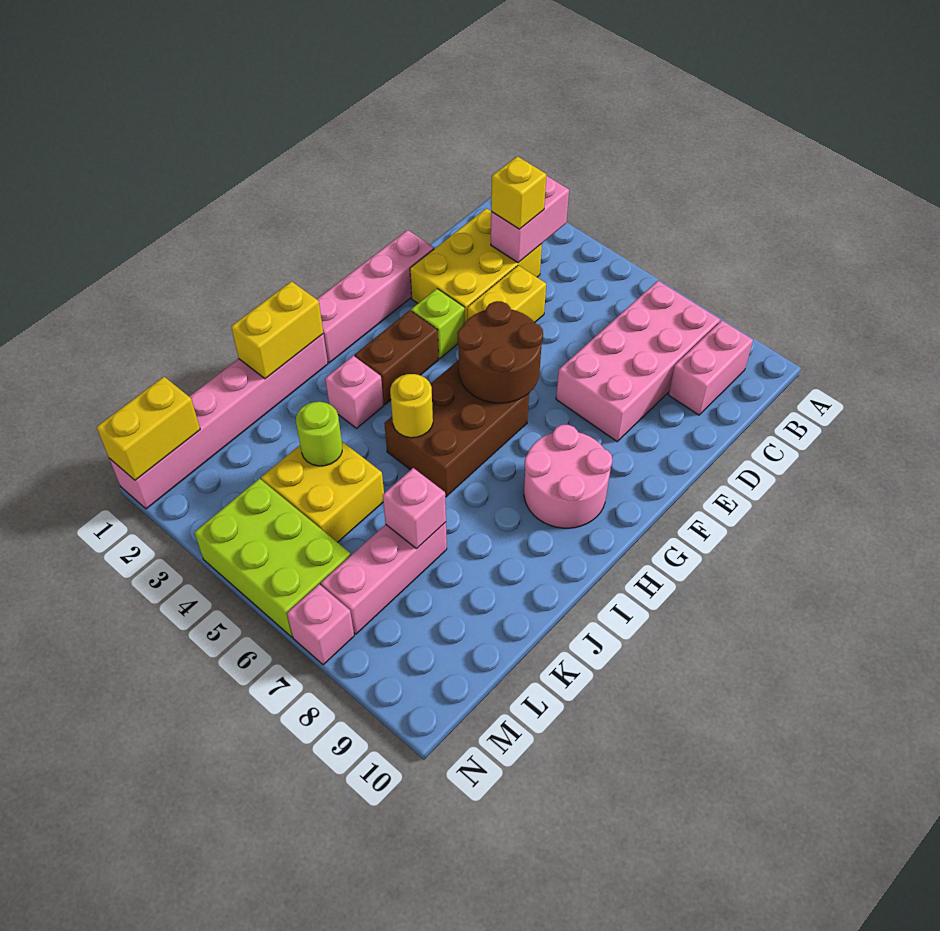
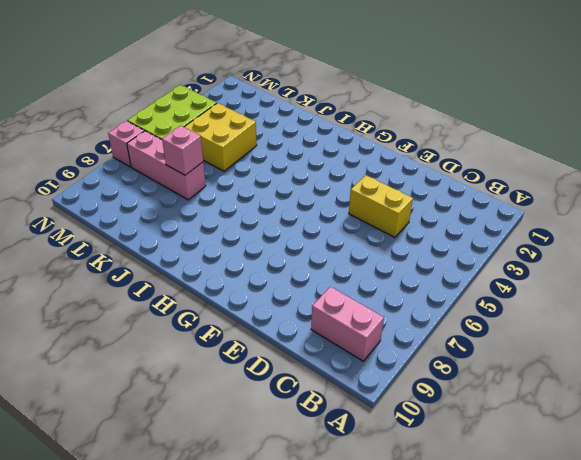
none -> pink 2x4 brick [556,281,720,442]
none -> yellow 2x3 brick [410,208,542,322]
none -> pink 1x4 brick [317,230,434,363]

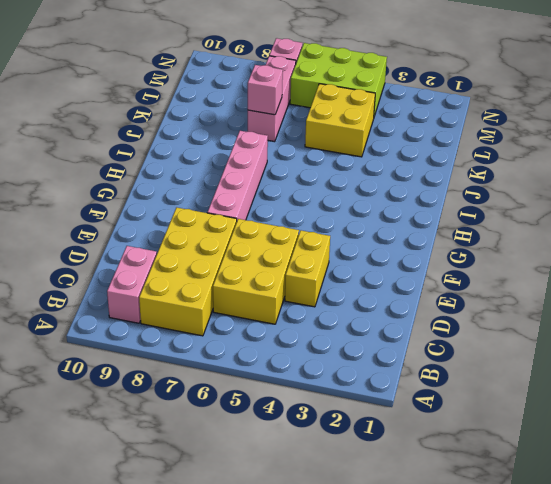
yellow 2x4 brick [139,207,237,336] -> pink 2x4 brick [556,281,720,442]
yellow 2x3 brick [213,219,299,324] -> yellow 2x3 brick moved to [410,208,542,322]
pink 1x4 brick [207,131,268,220] -> pink 1x4 brick moved to [317,230,434,363]
none -> lime 1x1 brick [411,289,465,359]
none -> brown 1x2 brick [355,310,438,405]
none -> brown 2x3 brick [384,360,529,497]

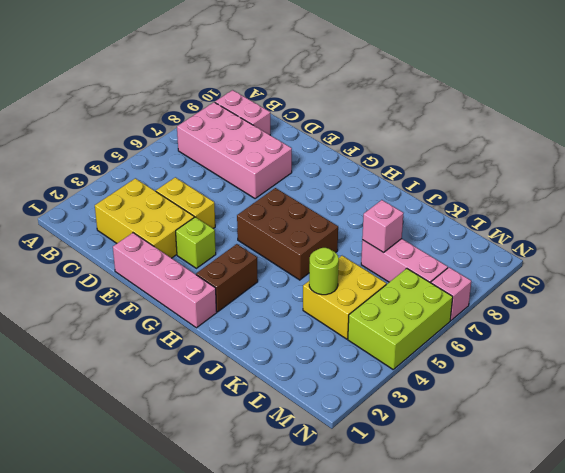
brown 1x2 brick [196,244,258,312] -> brown 1x2 brick turned to [355,310,438,405]
none -> pink 2x2 round brick [524,425,612,528]
none -> pink 1x6 brick [109,334,328,509]
none -> pink 1x1 brick [325,356,384,428]

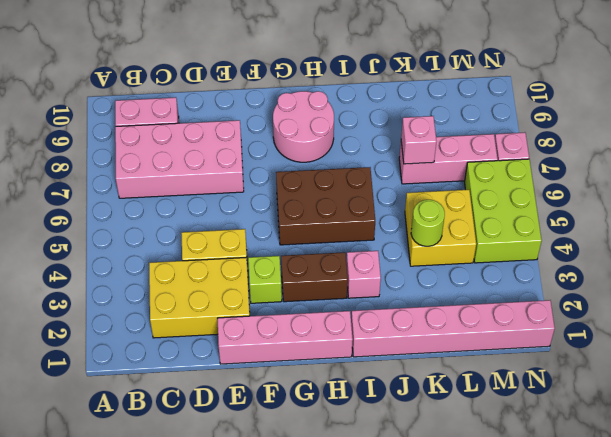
none -> pink 1x2 brick [491,176,569,263]
none -> brown 2x2 round brick [457,301,543,403]
none -> yellow 1x2 brick [231,281,323,379]

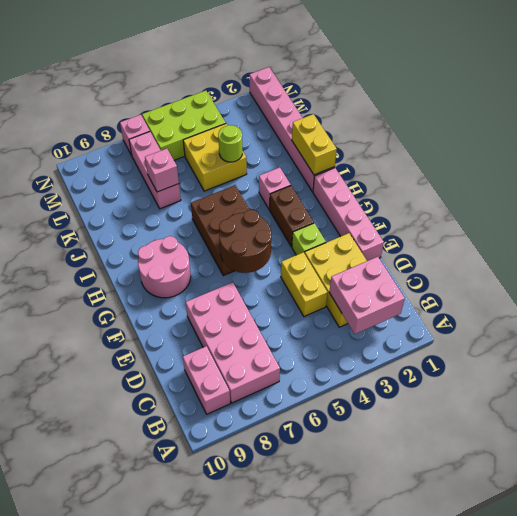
pink 2x2 brick [329,257,405,334] -> pink 1x2 brick [491,176,569,263]
none -> yellow 1x1 round brick [390,374,433,438]
none -> yellow 1x2 brick [96,377,200,480]
none -> yellow 1x1 brick [491,156,546,229]

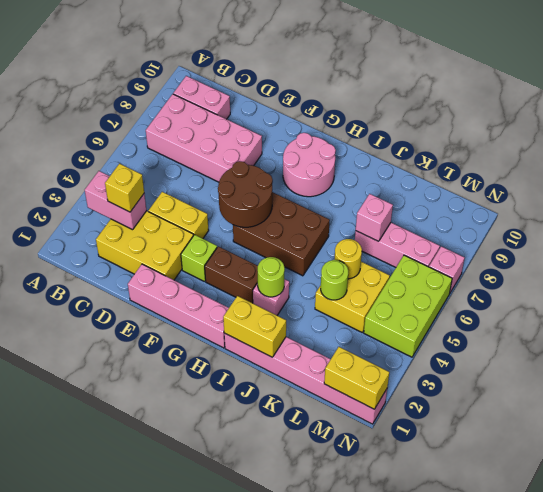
lime 1x1 round brick [258,257,285,297] -> none
yellow 1x1 round brick [334,239,362,279] -> yellow 1x1 round brick moved to [390,374,433,438]

